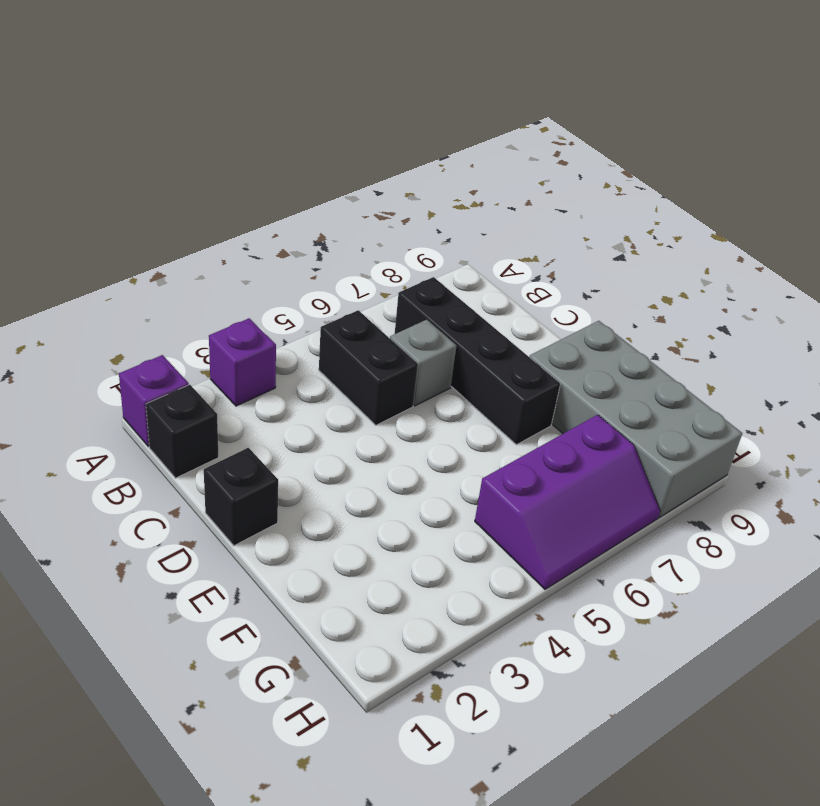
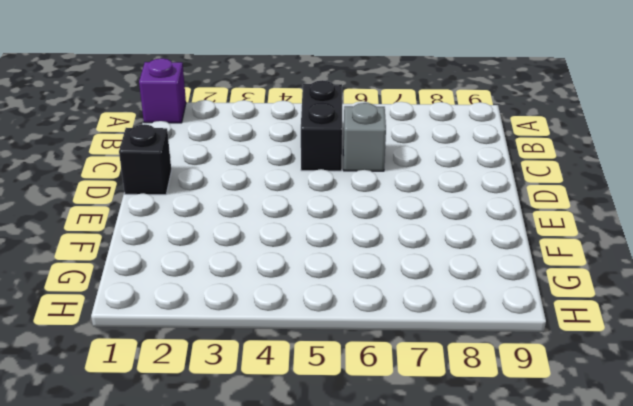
none -> purple 1x1 brick [209,318,276,406]
none -> black 1x1 brick [146,385,219,478]

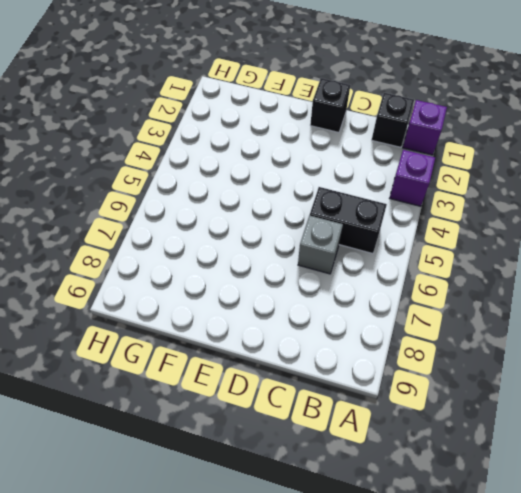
none -> black 1x4 brick [395,277,560,445]
none -> grey 2x4 brick [530,321,742,517]

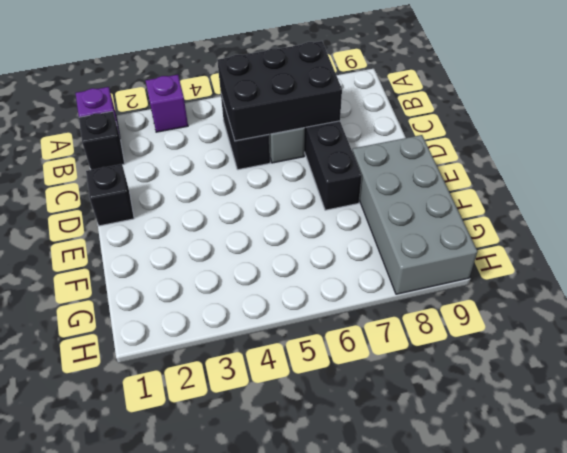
black 2x3 brick [217,41,342,141] -> none
none -> purple 2x3 slope [475,415,660,589]

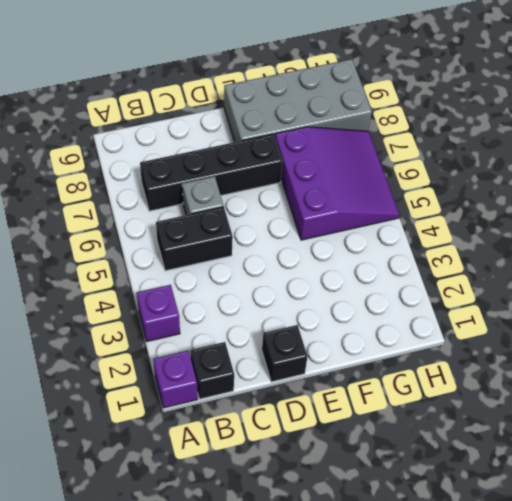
purple 3x3 slope [275,127,399,240] -> purple 2x3 slope [475,415,660,589]

